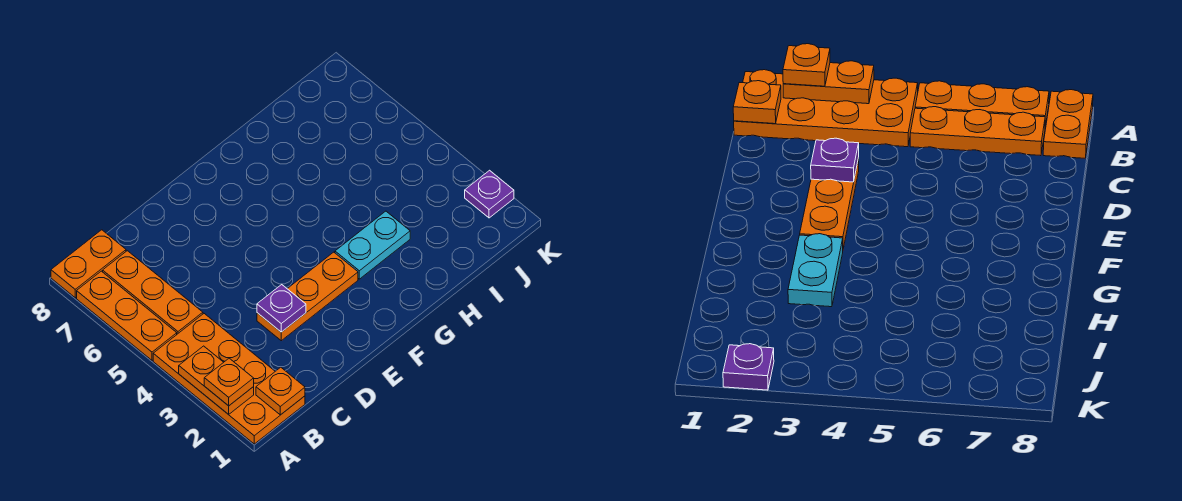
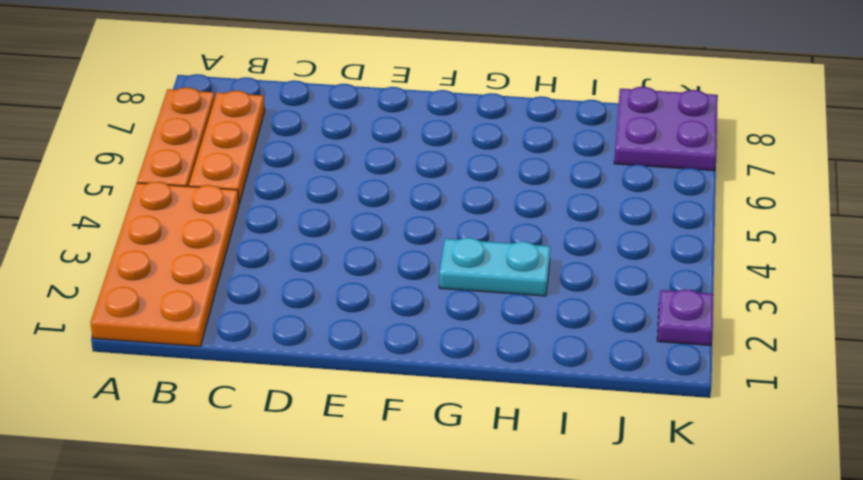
purple 2x2 plate [614,87,718,171] -> none
none -> orange 1x2 plate [51,230,126,298]
none -> orange 1x3 plate [257,252,358,341]

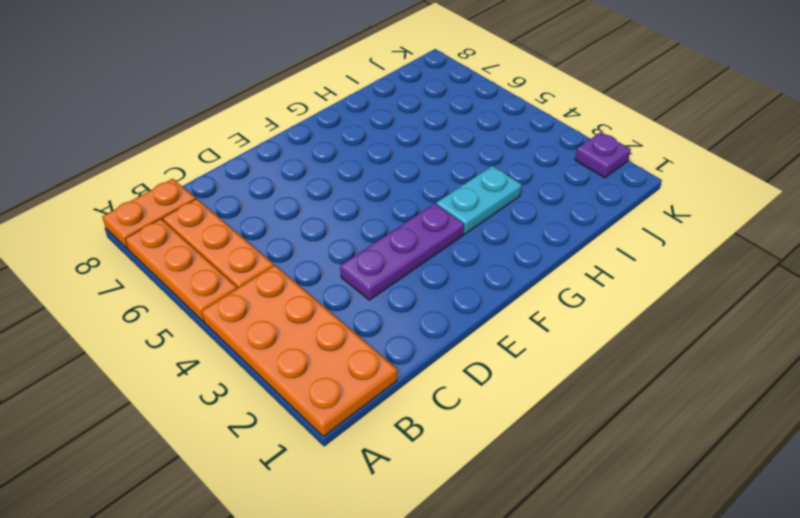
purple 1x3 plate [340,204,464,300] -> orange 1x3 plate [257,252,358,341]
none -> orange 1x2 plate [179,346,254,414]
none -> orange 1x1 plate [256,367,305,415]

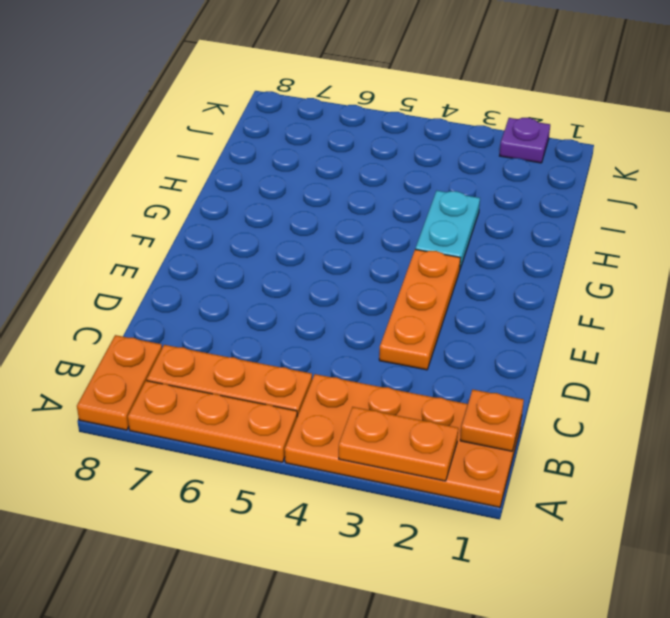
none -> purple 1x1 plate [257,285,306,332]
none -> orange 1x1 plate [204,358,254,406]

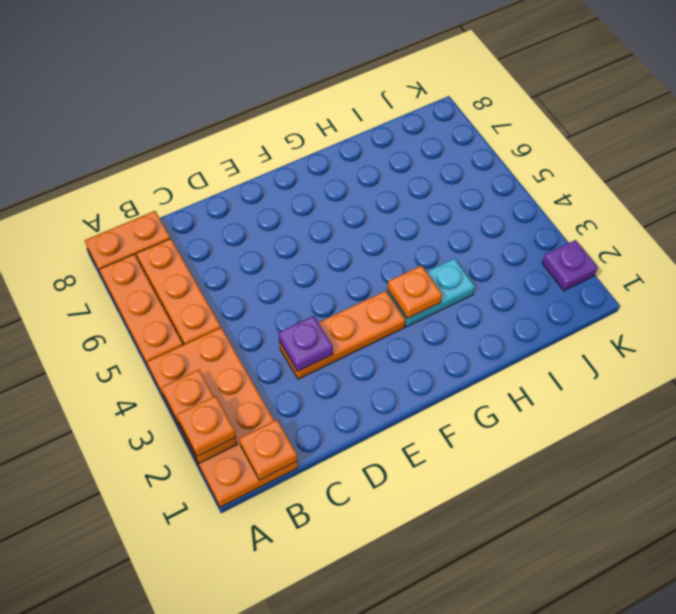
orange 1x1 plate [388,266,442,319] -> none

